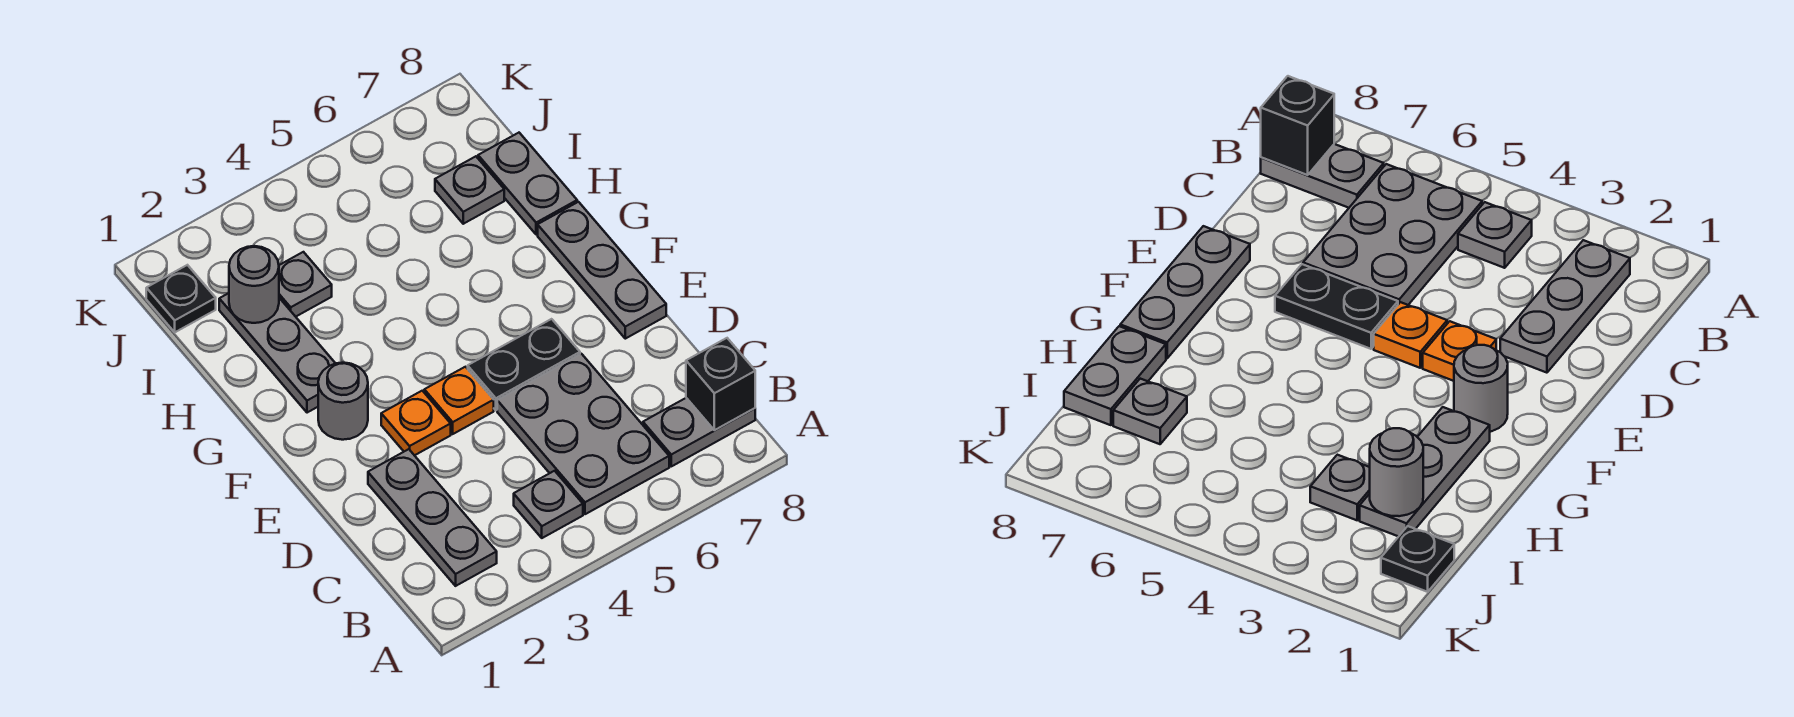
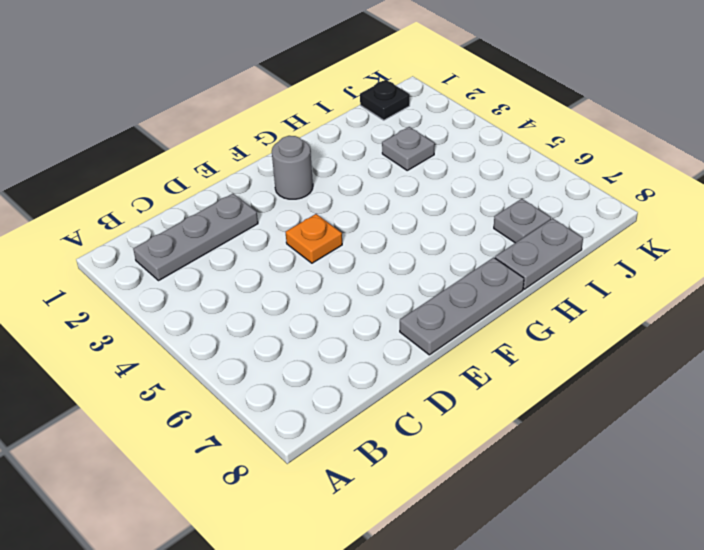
none -> grey 1x1 plate [514,471,583,538]
none -> grey 2x3 plate [497,354,669,514]
none -> grey 1x2 plate [643,398,755,466]

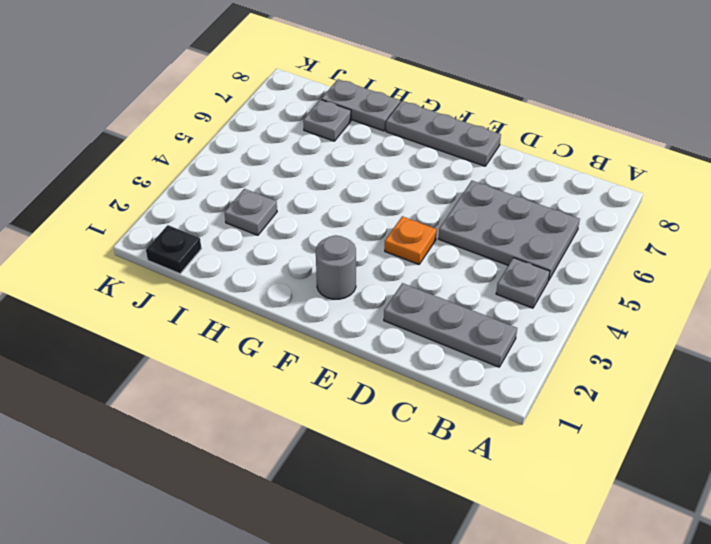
none -> grey 1x2 plate [643,398,755,466]
none -> orange 1x1 plate [381,391,451,455]
none -> black 1x2 plate [468,319,580,410]

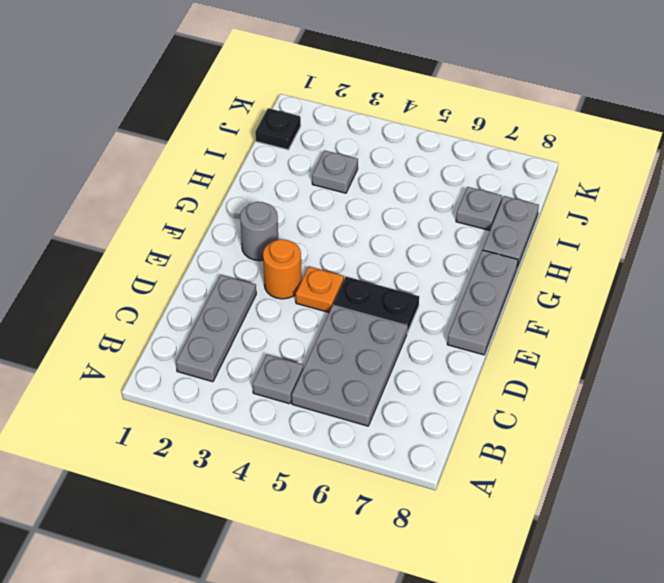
orange 1x1 round brick [263,239,302,299] -> orange 1x1 plate [381,391,451,455]
none -> grey 1x2 plate [643,398,755,466]
none -> grey 1x3 plate [219,293,335,413]
none -> black 1x1 brick [686,338,755,430]

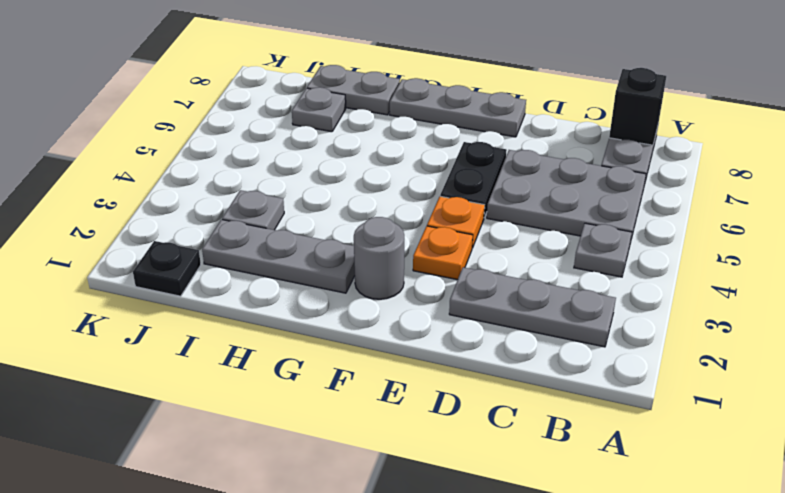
none -> grey 1x1 round brick [229,246,279,323]

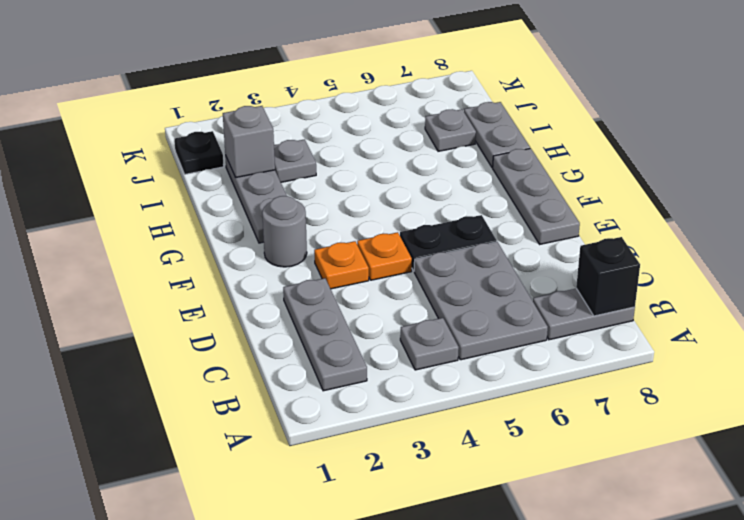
grey 1x1 brick [223,106,275,178] -> grey 1x1 round brick [229,246,279,323]

